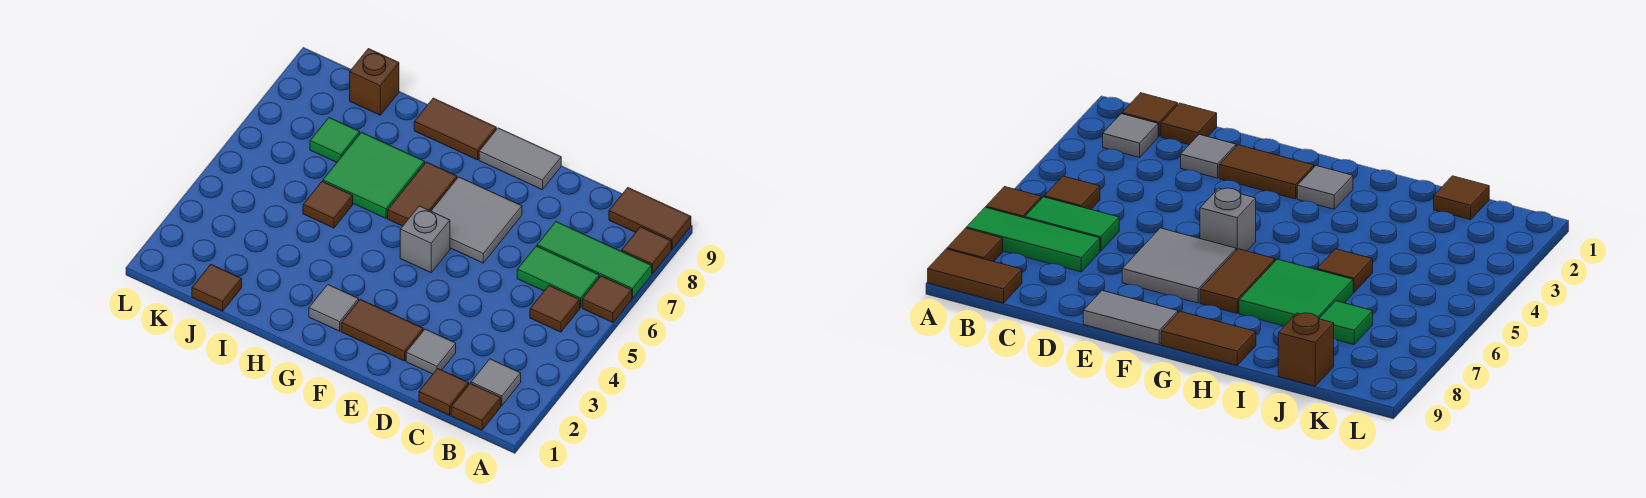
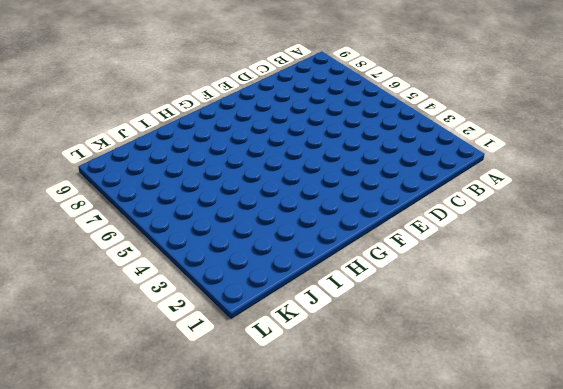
none -> brown 1x1 tile [582,276,632,323]
none -> green 1x3 tile [537,222,652,298]
none -> brown 1x1 tile [622,227,671,274]

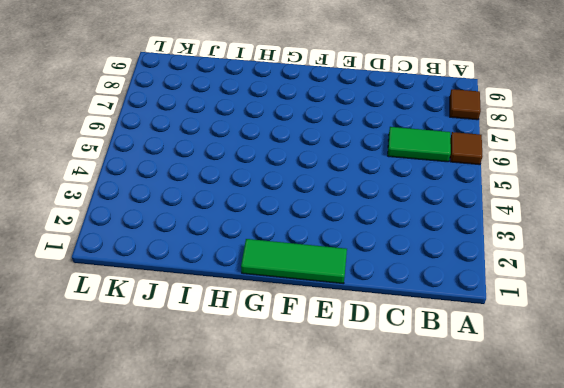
green 1x3 tile [241,239,347,284] -> green 1x3 tile moved to [537,222,652,298]
none -> brown 1x2 tile [609,188,691,249]
none -> brown 1x1 tile [451,383,501,430]
none -> grey 1x1 tile [471,359,521,406]

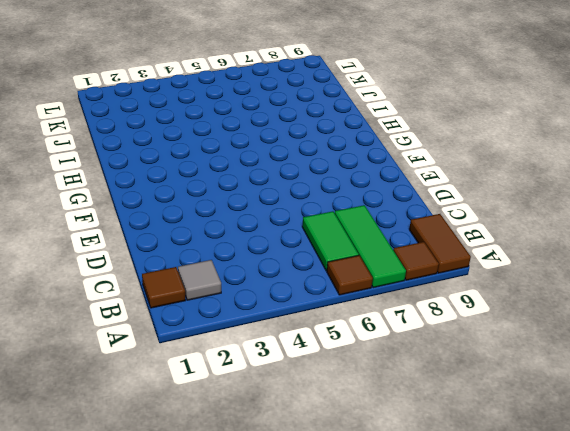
none -> brown 1x1 tile [530,286,580,332]
none -> brown 1x1 tile [419,369,469,415]
none -> grey 1x1 tile [406,329,456,374]

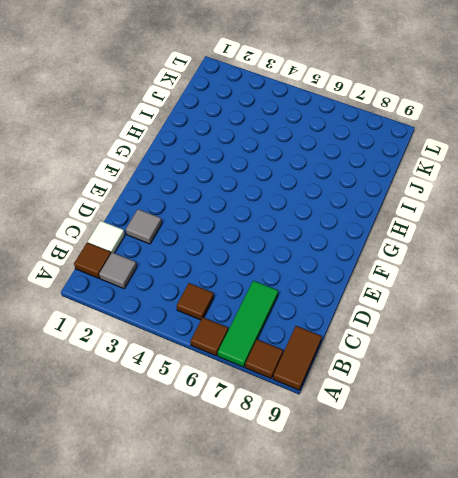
white 1x1 tile [88,221,125,253] -> brown 1x1 tile [419,369,469,415]
none -> green 1x2 tile [517,246,599,308]
none -> brown 1x2 tile [341,299,423,361]
none -> grey 2x2 tile [431,177,522,263]

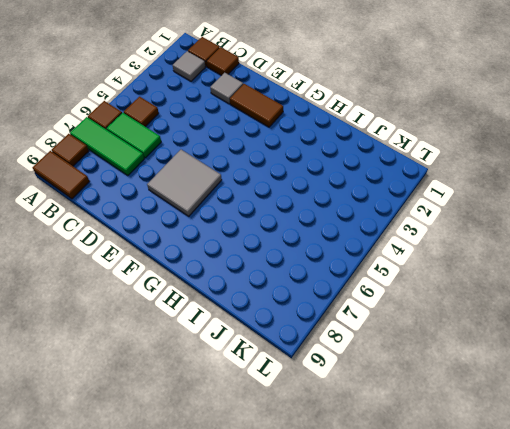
none -> grey 1x2 tile [479,128,561,190]
none -> grey 1x1 brick [400,206,450,273]
none -> grey 1x1 tile [309,285,359,331]

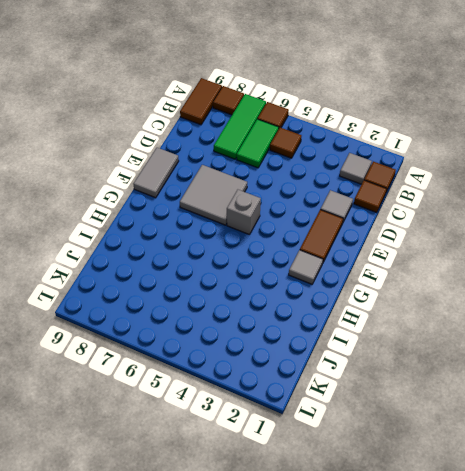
none -> brown 1x2 tile [388,162,457,226]
none -> brown 1x2 tile [414,98,496,160]
none -> green 2x2 tile [323,132,425,218]

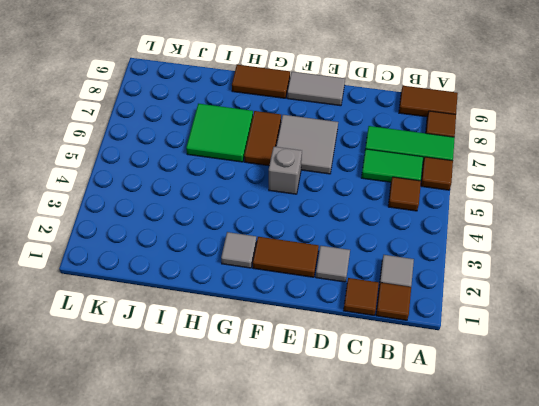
none -> brown 1x1 tile [303,181,353,228]
none -> brown 1x1 tile [192,265,242,311]
none -> green 1x1 tile [310,118,360,162]

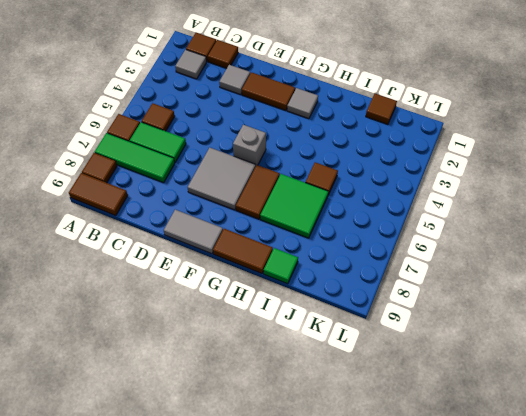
green 1x1 tile [264,248,298,284] -> green 1x1 tile moved to [310,118,360,162]
none -> brown 1x1 brick [350,49,399,115]

